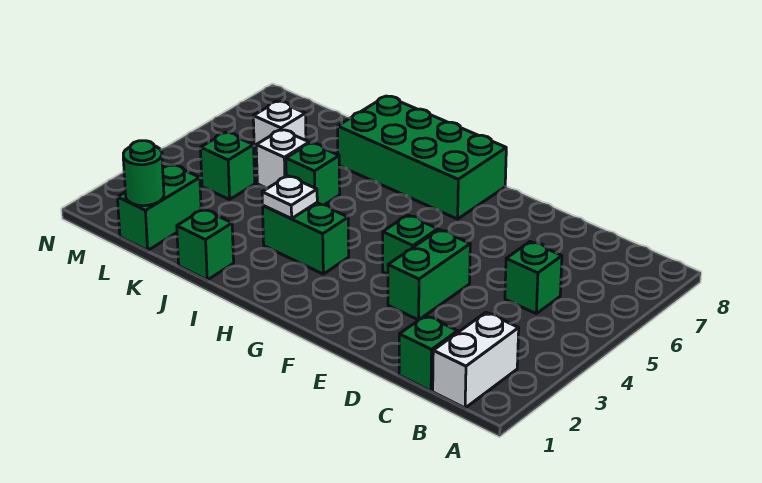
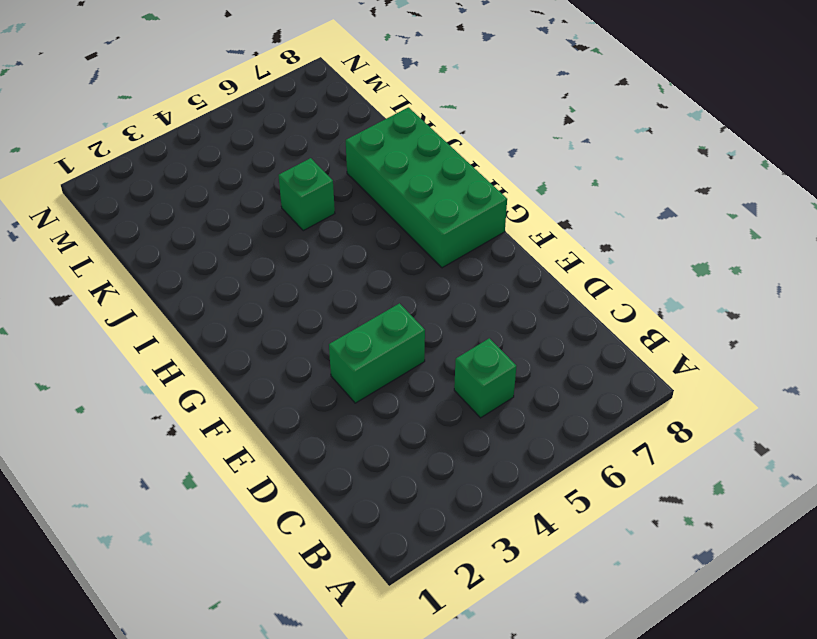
none -> white 1x2 brick [433,312,519,408]
none -> green 1x1 brick [399,315,458,391]
none -> green 1x1 brick [383,215,438,274]

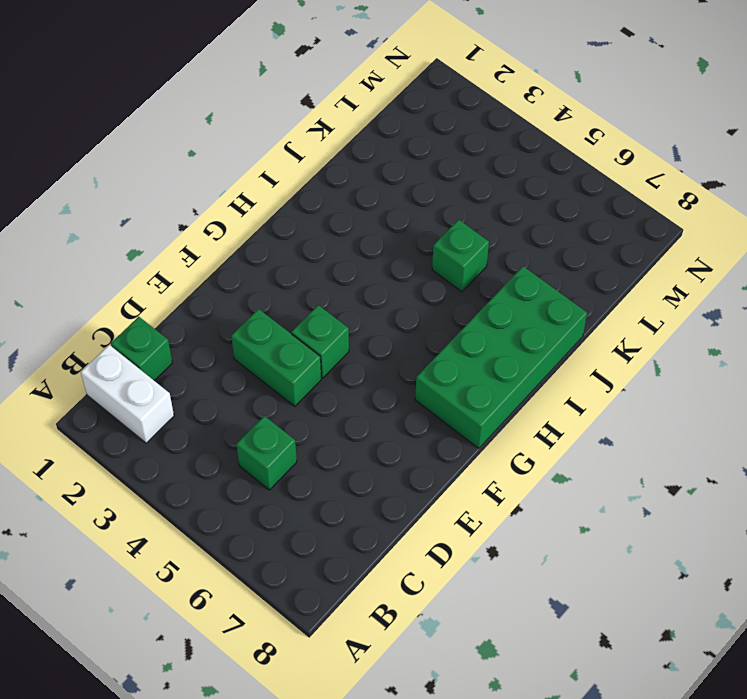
none -> green 1x2 brick [263,203,349,274]
none -> green 1x1 brick [177,209,234,280]
none -> white 1x1 brick [256,130,309,188]

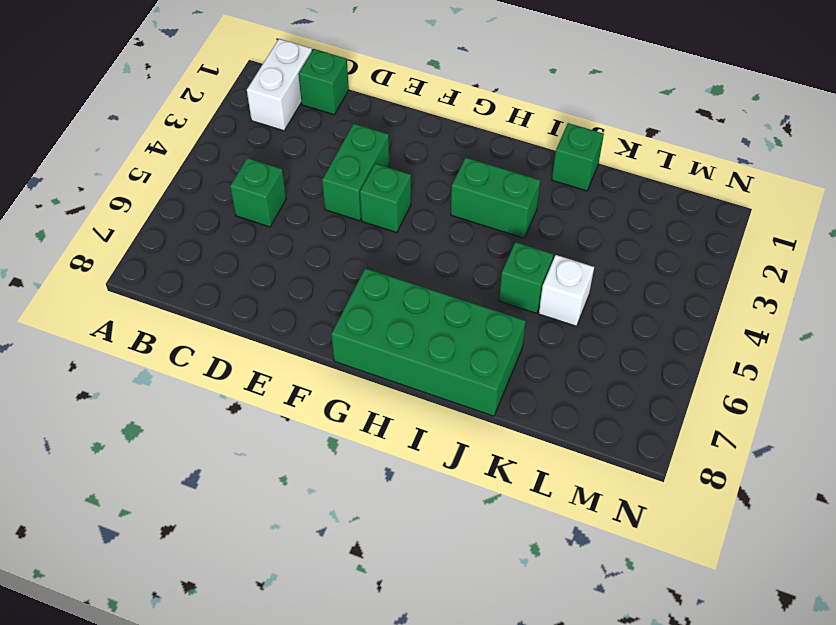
none -> green 1x2 brick [118,165,201,250]
none -> green 1x1 brick [200,132,255,200]
none -> white 1x1 brick [253,101,306,156]

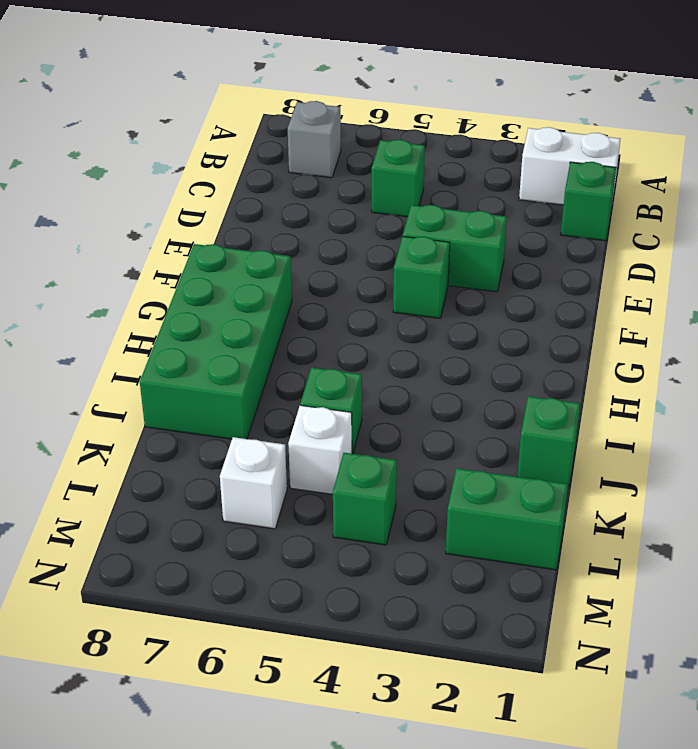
grey 1x1 brick [288,101,341,178] -> none
none -> green 1x2 brick [263,203,349,274]
none -> white 1x1 plate [262,176,317,219]
none -> green 1x1 round brick [123,141,164,206]

